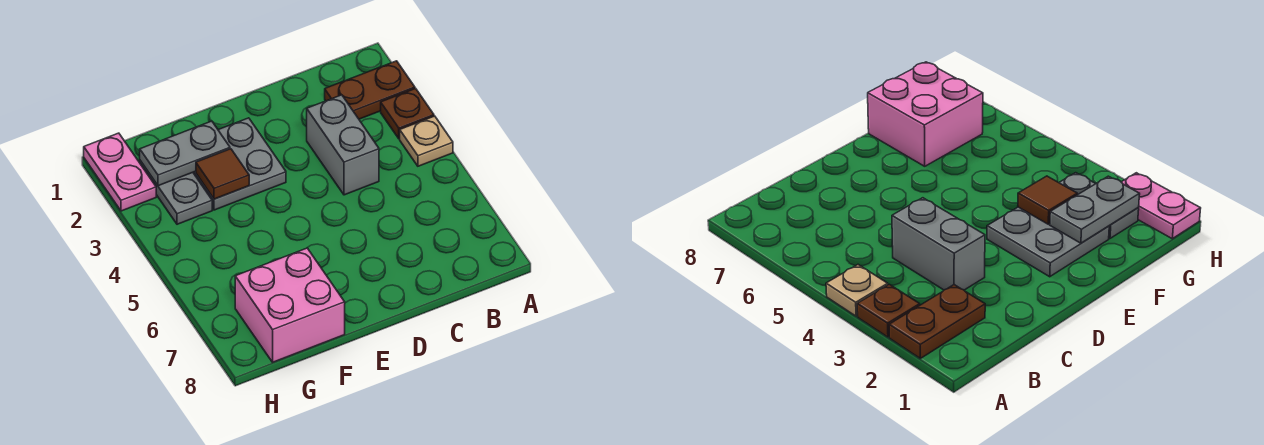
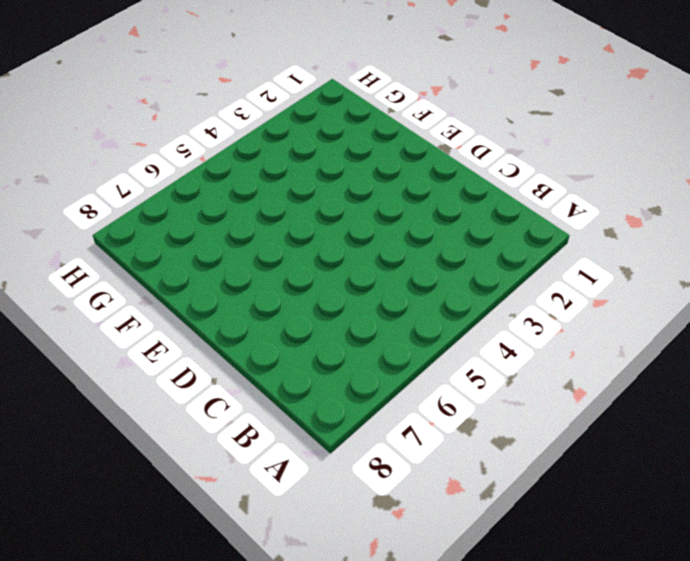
none -> brown 1x2 plate [325,61,415,119]
none -> brown 1x1 plate [381,89,434,139]

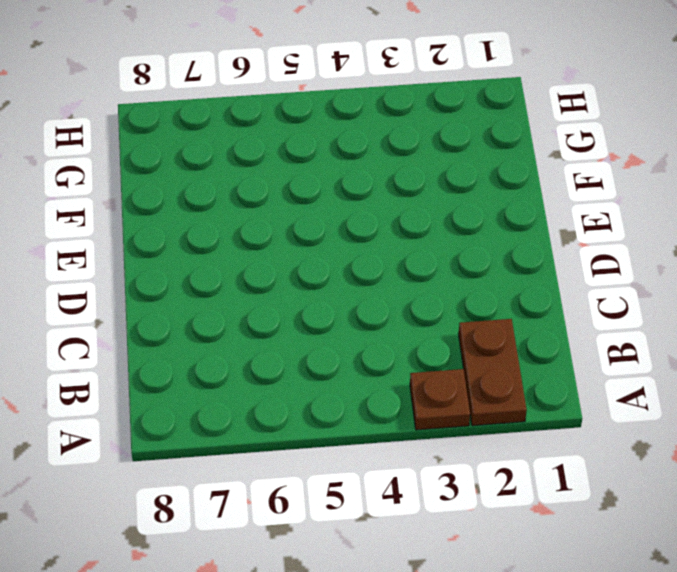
none -> tan 1x1 plate [400,116,453,166]
none -> grey 1x2 brick [307,95,379,195]

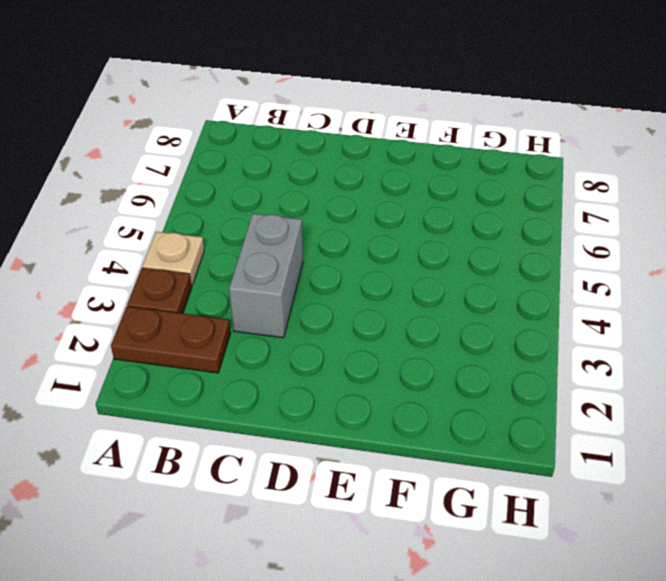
none -> grey 2x2 plate [193,118,286,210]
none -> pink 2x2 brick [235,248,345,362]

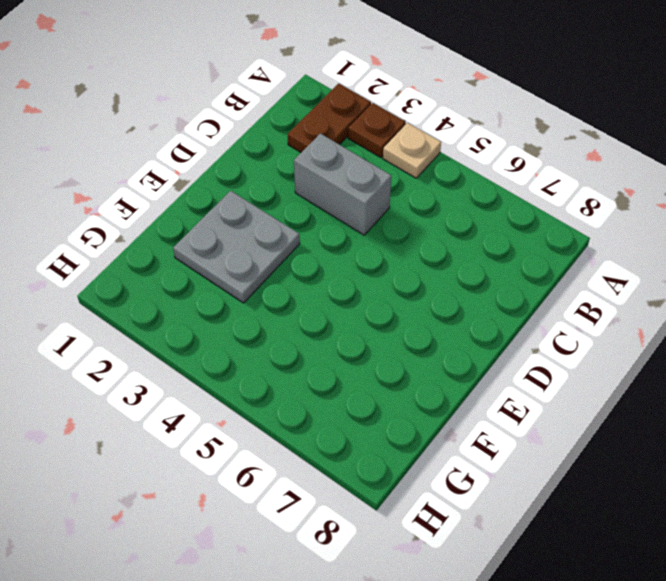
none -> pink 2x2 brick [235,248,345,362]
none -> grey 1x2 plate [140,161,212,224]

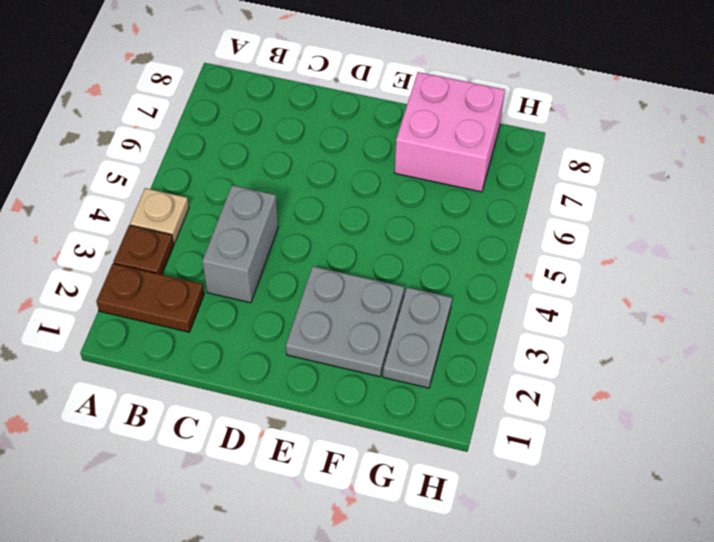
none -> pink 1x2 plate [84,133,156,211]
none -> grey 1x2 plate [140,121,230,186]

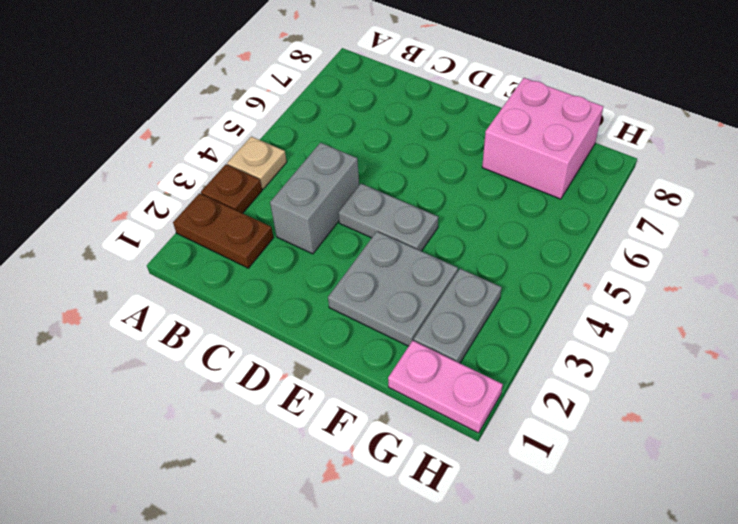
grey 1x2 plate [338,184,438,251] -> grey 1x2 plate moved to [140,121,230,186]
pink 1x2 plate [388,341,503,433] -> pink 1x2 plate turned to [84,133,156,211]
none -> brown 1x1 tile [196,149,249,199]

